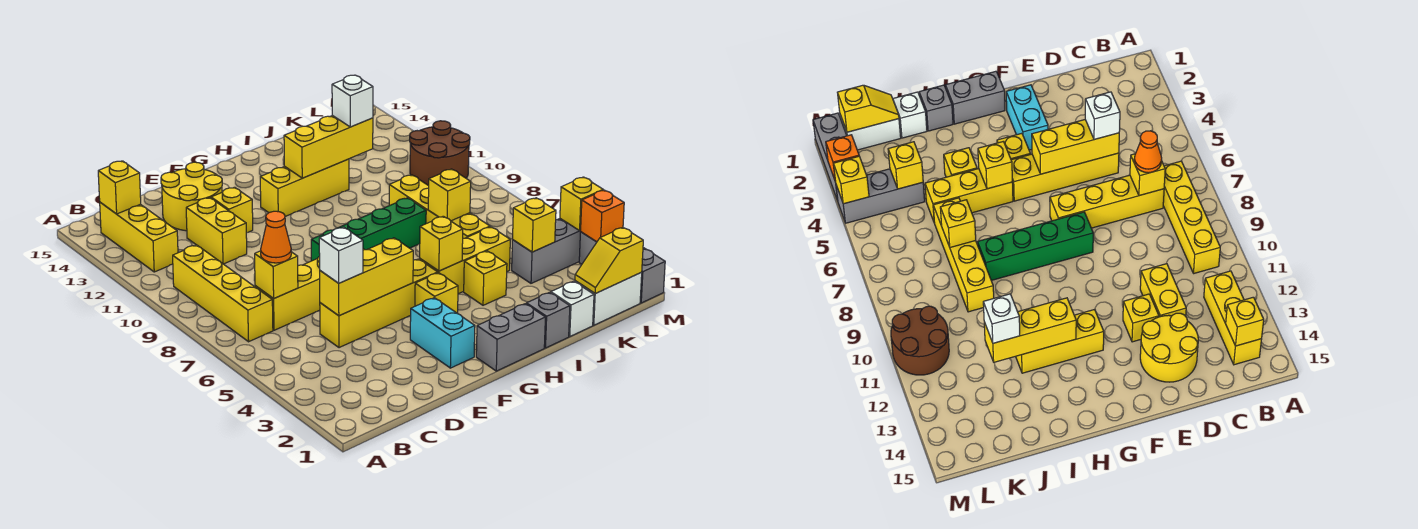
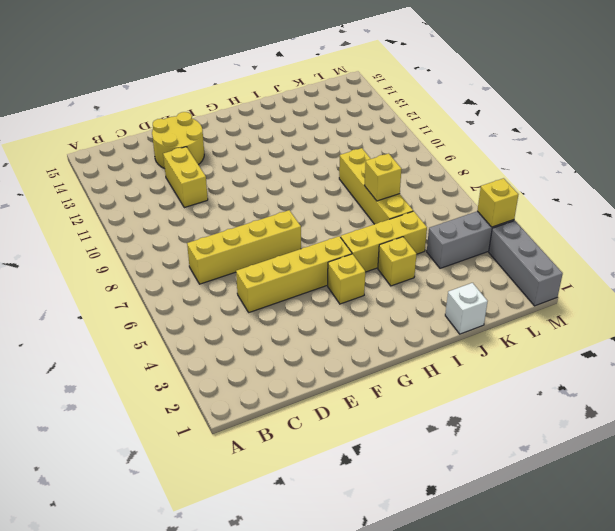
none -> yellow 1x4 brick [173,245,273,342]
none -> yellow 1x3 brick [100,202,178,272]
none -> yellow 1x1 brick [211,187,253,233]
none -> cyan 1x2 brick [410,298,475,368]

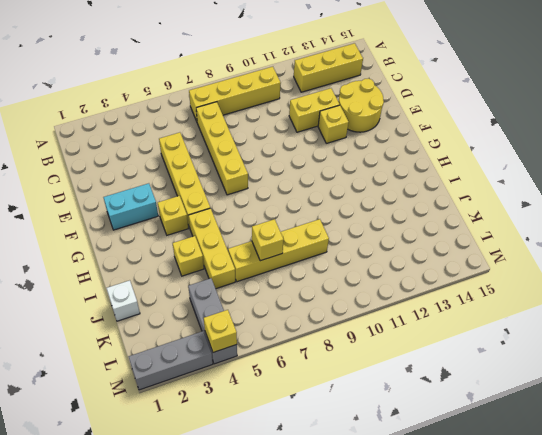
none -> green 1x4 brick [311,198,426,261]
none -> grey 1x2 brick [476,304,545,371]
none -> yellow 1x3 brick [260,159,349,216]
none -> grey 1x1 brick [526,292,570,348]

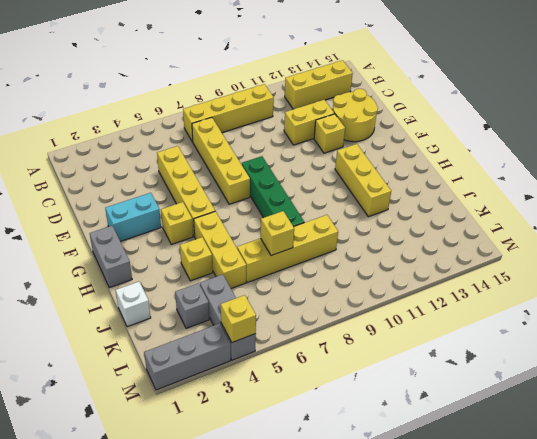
grey 1x1 brick [175,283,209,328] -> grey 1x1 brick moved to [526,292,570,348]
none -> white 1x2 brick [575,272,642,325]
none -> brown 2x2 round brick [410,121,470,186]
none -> yellow 1x1 brick [98,161,141,214]
none -> yellow 1x1 brick [255,251,298,299]

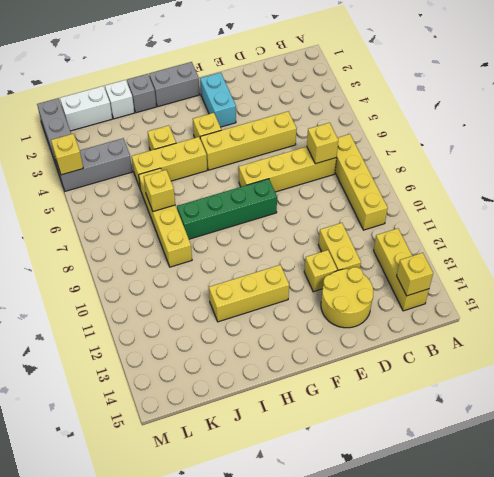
none -> brown 2x2 round brick [410,121,470,186]
none -> yellow 1x3 brick [320,238,413,316]
none -> yellow 1x1 brick [420,216,463,271]
none -> yellow 1x3 brick [284,116,373,178]

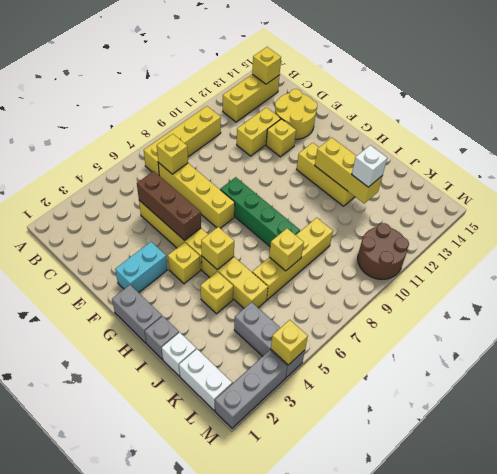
brown 1x3 brick [137,171,201,240] -> yellow 1x3 brick [320,238,413,316]
none -> yellow 1x2 slope [575,228,643,293]
none -> yellow 1x1 brick [513,198,556,252]
none -> orange 1x1 brick [580,190,624,242]
none -> orange 1x1 cone [261,211,291,263]

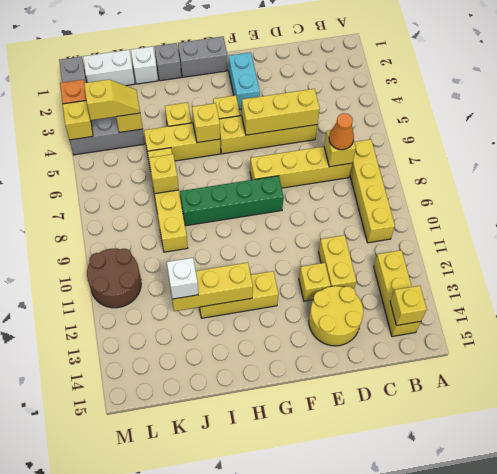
yellow 1x2 slope [84,80,140,120] -> yellow 1x2 slope moved to [575,228,643,293]
none -> white 1x1 brick [319,227,363,283]

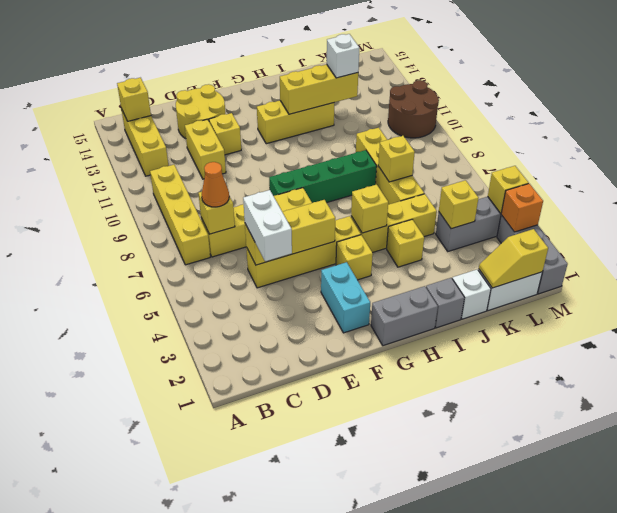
white 1x2 brick [243,190,292,262] -> white 1x1 brick [319,227,363,283]

